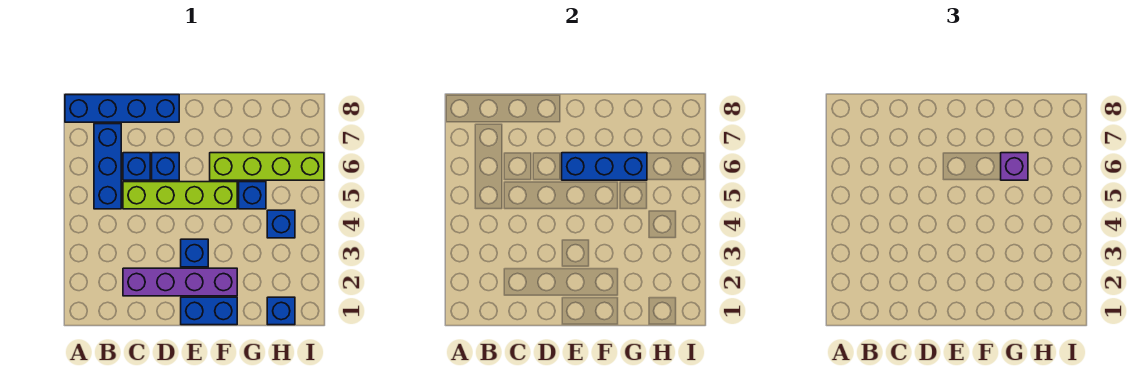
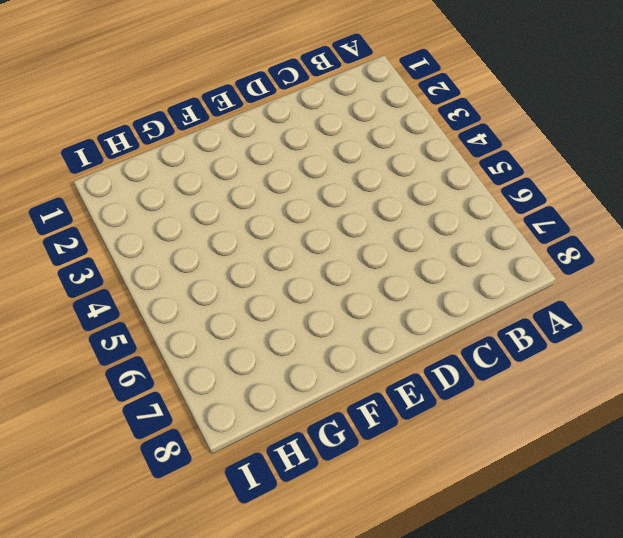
none -> blue 1x4 brick [65,95,179,122]
none -> blue 1x3 brick [94,124,121,209]
none -> purple 1x4 brick [123,268,237,296]

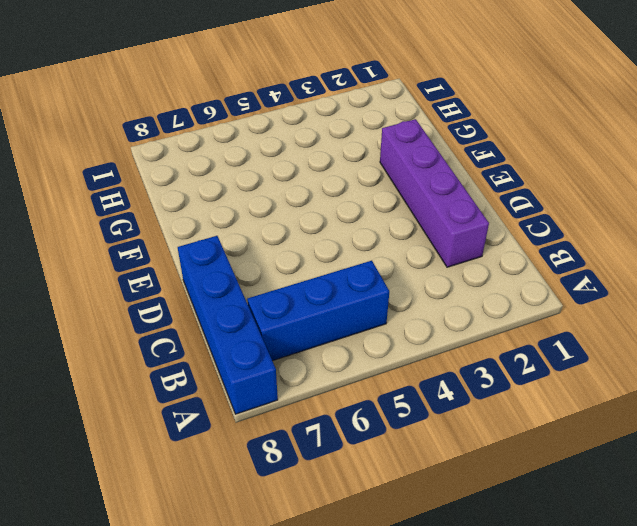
none -> lime 1x4 brick [123,182,237,209]
none -> blue 1x1 brick [123,153,150,180]
none -> blue 1x1 brick [152,153,179,180]

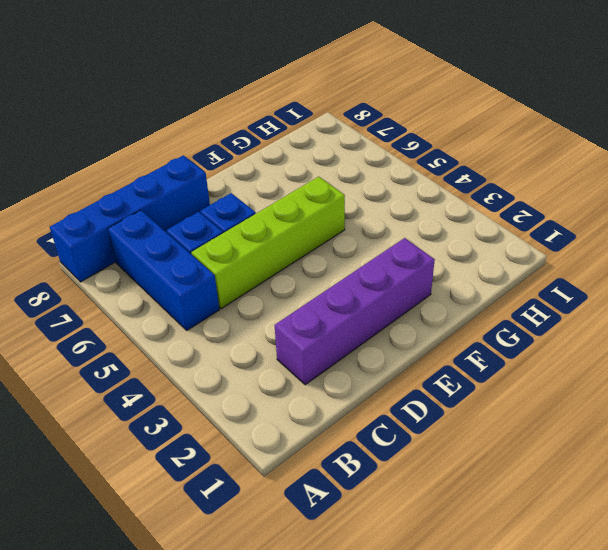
none -> blue 1x2 brick [181,297,237,325]
none -> blue 1x1 brick [181,239,208,267]
none -> lime 1x4 brick [210,153,324,180]

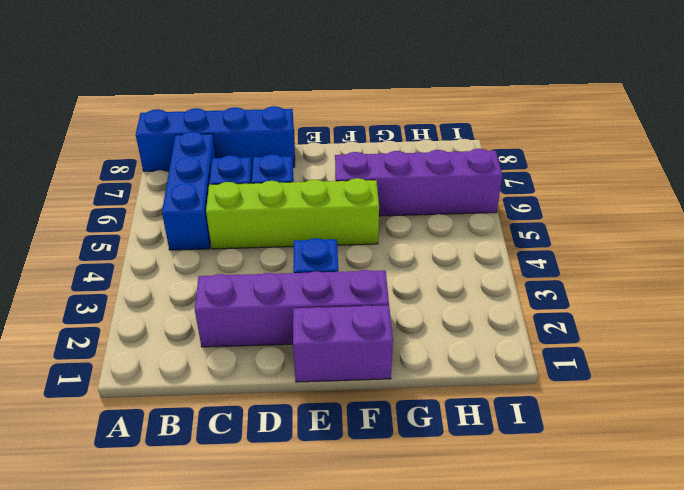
purple 1x2 brick [293,305,393,382] -> blue 1x2 brick [181,297,237,325]
purple 1x4 brick [335,149,502,216] -> lime 1x4 brick [210,153,324,180]
none -> blue 1x1 brick [239,182,266,209]
none -> blue 1x1 brick [267,297,295,325]
none -> blue 1x1 brick [267,210,295,238]

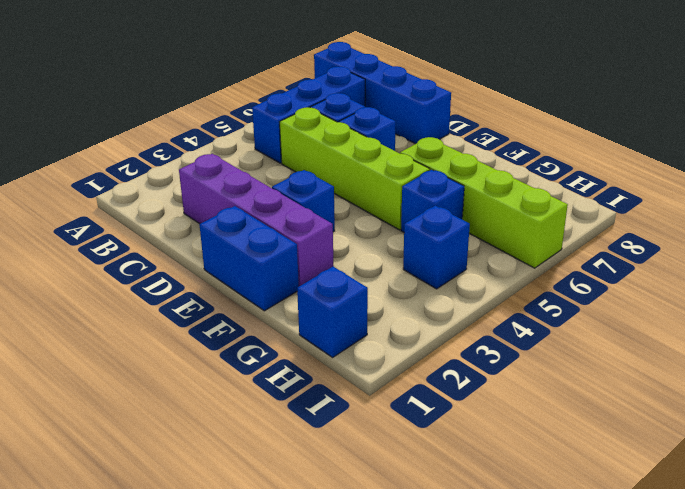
none -> blue 1x3 brick [562,153,647,180]
none -> purple 1x1 brick [1001,153,1028,180]

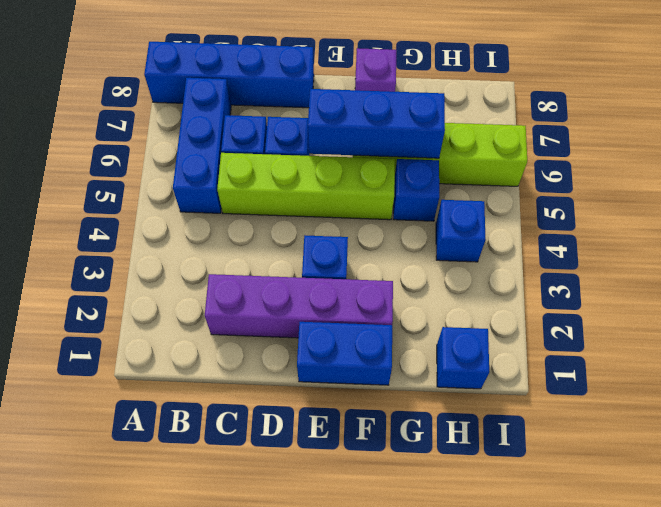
purple 1x1 brick [355,48,396,92] -> purple 1x1 brick moved to [1001,153,1028,180]

